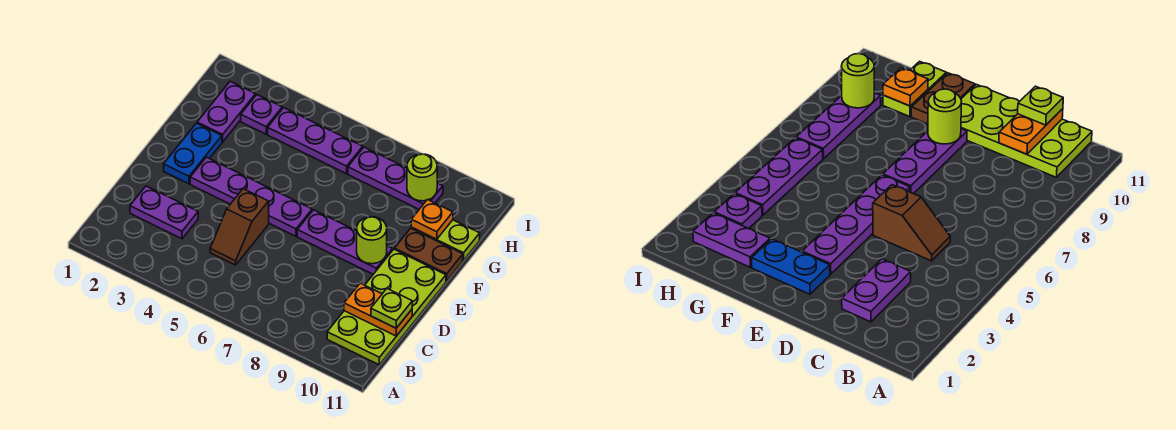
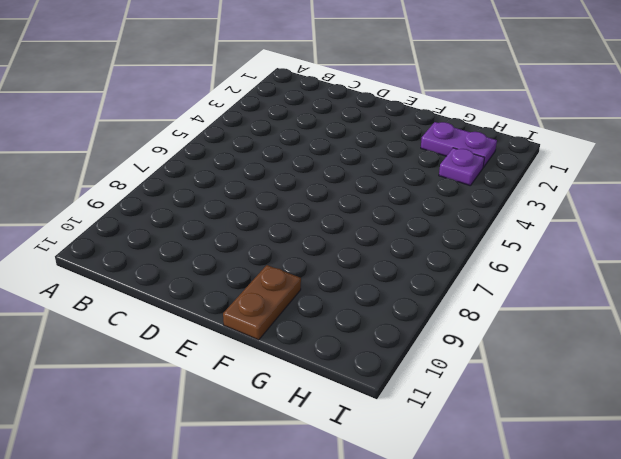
none -> lime 2x4 plate [327,249,446,365]
none -> purple 1x2 plate [130,186,198,239]
none -> brown 1x2 slope [210,189,269,265]

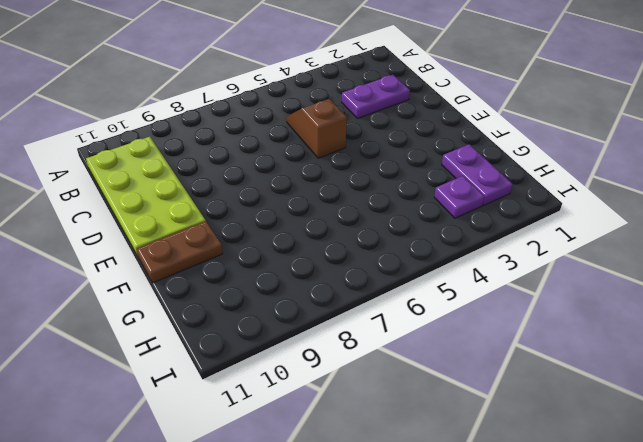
none -> blue 1x2 plate [164,123,222,184]
none -> purple 1x4 plate [190,157,312,236]
none -> purple 1x3 plate [297,210,392,274]

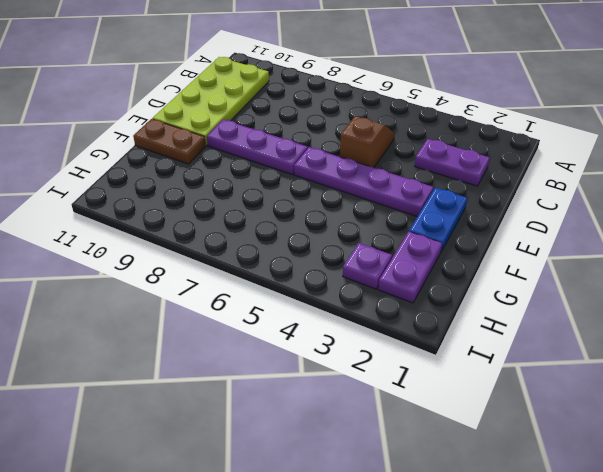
none -> lime 1x2 plate [411,220,480,260]
none -> purple 1x3 plate [268,108,363,174]
none -> purple 1x3 plate [348,147,443,209]

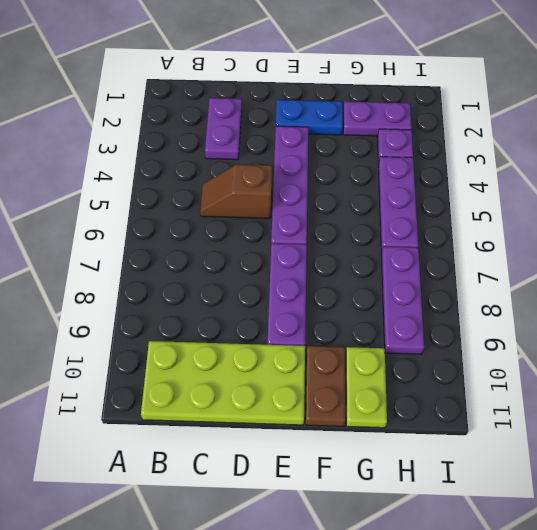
none -> orange 1x2 plate [344,283,412,336]
none -> lime 1x1 round brick [357,217,387,264]
none -> orange 1x1 plate [411,200,453,239]

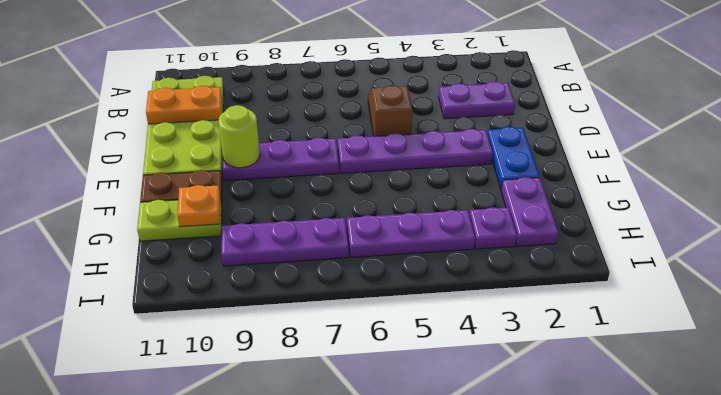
none -> lime 1x1 round brick [407,154,437,201]
none -> lime 1x1 plate [371,289,412,328]

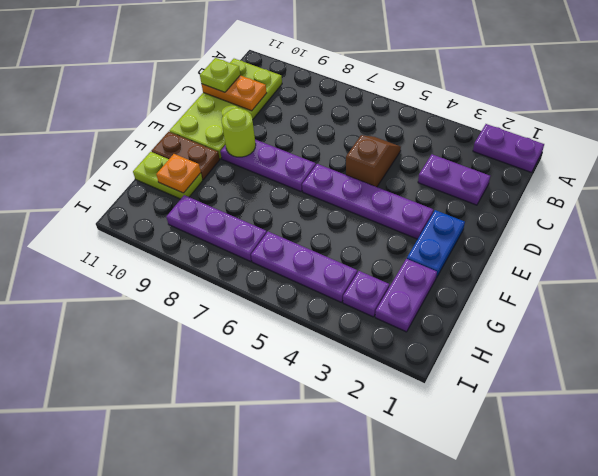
purple 1x2 plate [473,124,544,172] -> none
none -> lime 1x1 round brick [407,154,437,201]

